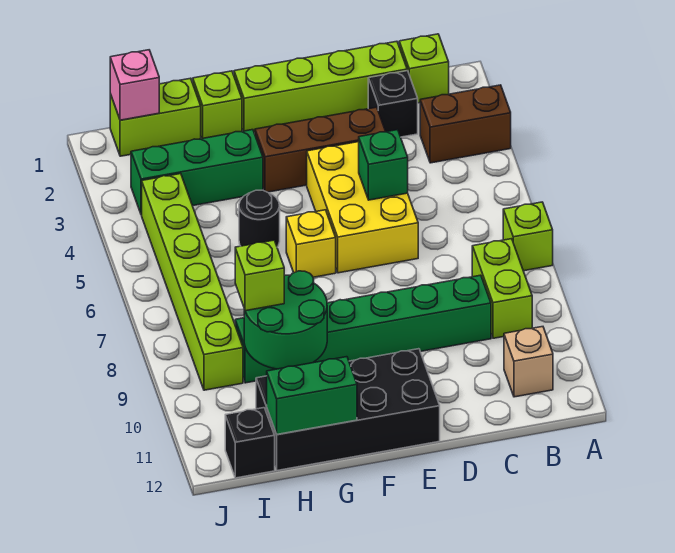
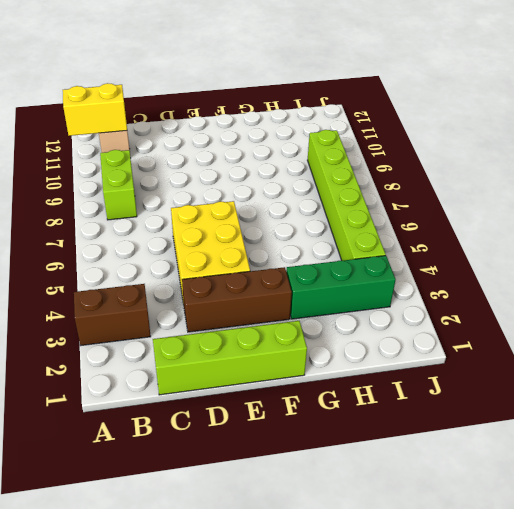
yellow 1x2 brick [63,83,127,136] -> none
none -> lime 1x1 brick [503,202,553,271]
none -> lime 1x1 brick [399,34,449,103]
none -> black 1x1 brick [368,71,418,137]

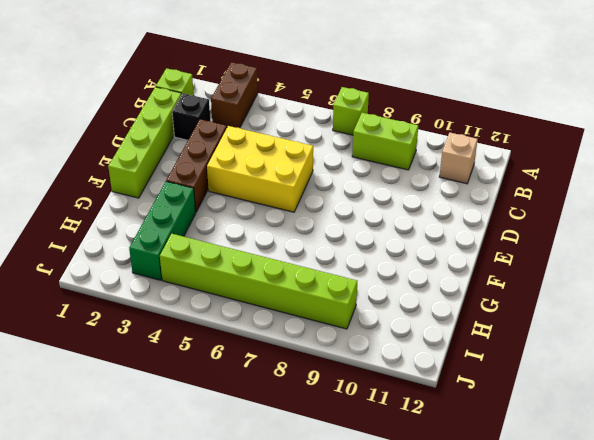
none -> green 1x6 brick [235,275,491,383]
none -> black 2x4 brick [256,349,440,471]
none -> yellow 1x1 brick [286,210,336,277]

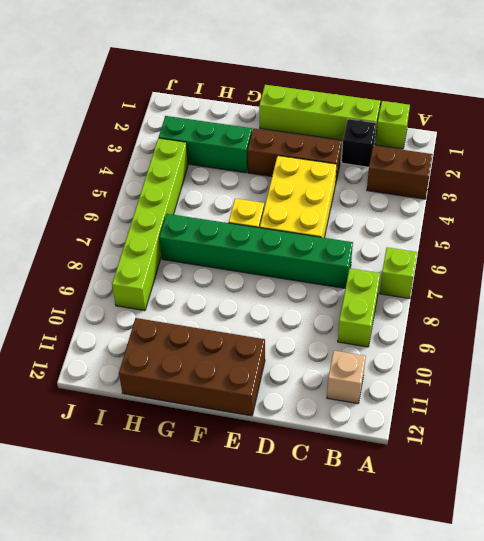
green 1x6 brick [159,214,353,288] -> green 1x6 brick moved to [235,275,491,383]
brown 2x4 brick [119,318,265,416] -> black 2x4 brick [256,349,440,471]
none -> lime 1x1 brick [193,71,242,139]
none -> black 1x1 round brick [239,190,280,247]
none -> lime 1x2 brick [110,78,201,156]

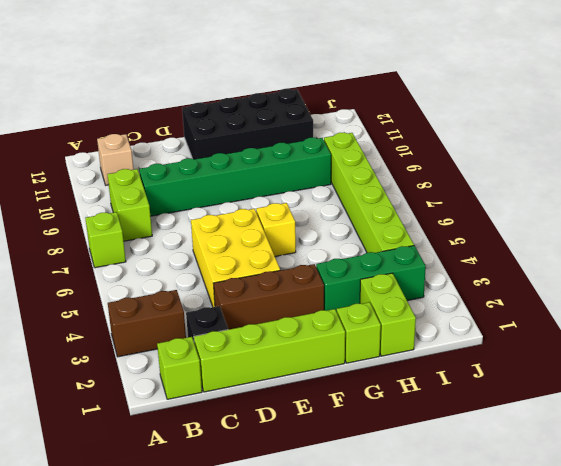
lime 1x2 brick [360,273,416,356] -> lime 1x2 brick turned to [110,78,201,156]
none -> black 1x1 round brick [239,190,280,247]
none -> black 1x1 brick [225,408,275,478]
none -> green 1x1 brick [359,130,408,200]

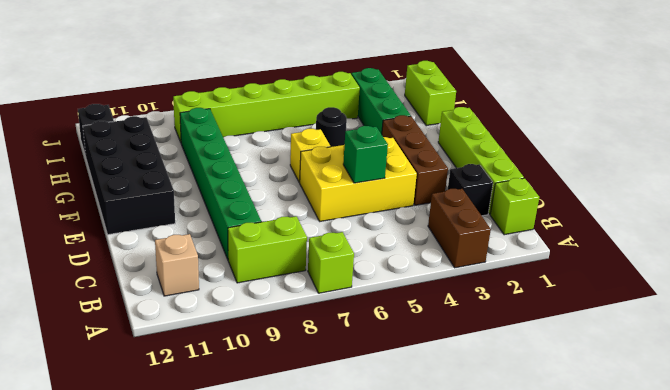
none -> lime 1x1 brick [193,71,242,139]
none -> green 2x2 round brick [244,271,327,369]
none -> green 1x2 brick [267,357,357,434]

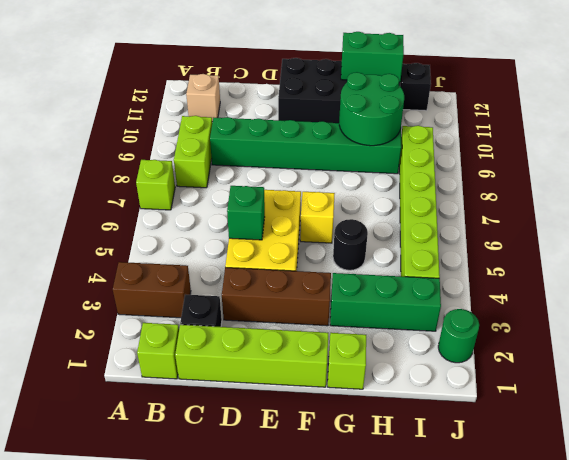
green 1x1 round brick [438,309,479,363] -> none
none -> lime 1x2 brick [110,78,201,156]
none -> pink 1x1 brick [110,50,159,120]
none -> lime 1x1 brick [235,240,284,311]

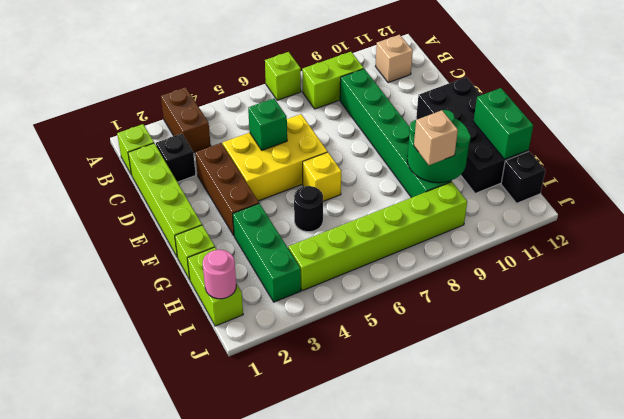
tan 1x1 brick [414,110,458,165] -> lime 1x1 brick [235,240,284,311]
pink 1x1 round brick [203,250,236,299] -> pink 1x1 brick [110,50,159,120]

